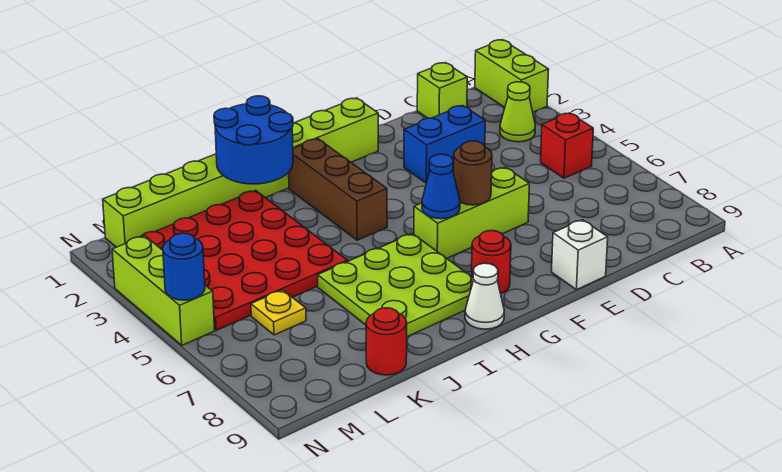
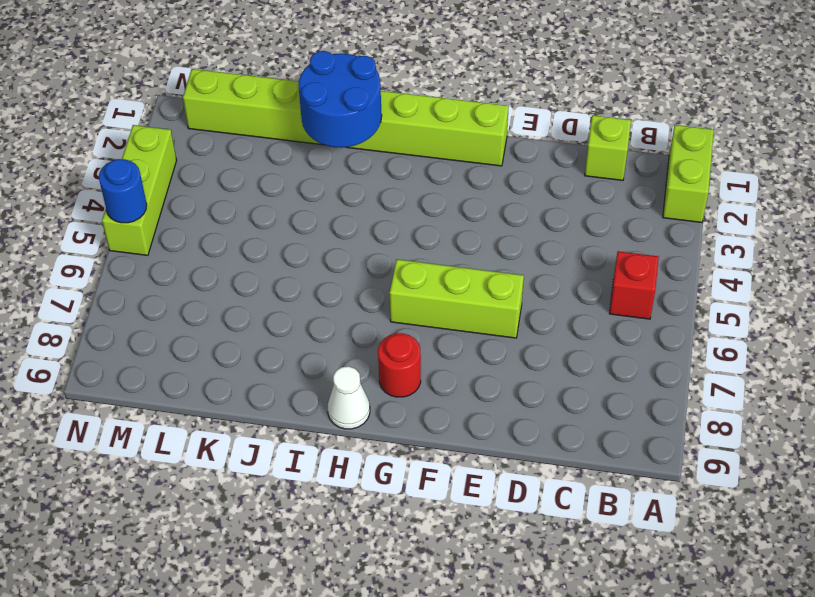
none -> lime 1x1 cone [500,82,535,142]
none -> blue 1x2 brick [404,105,485,183]
none -> white 1x1 brick [551,220,608,290]

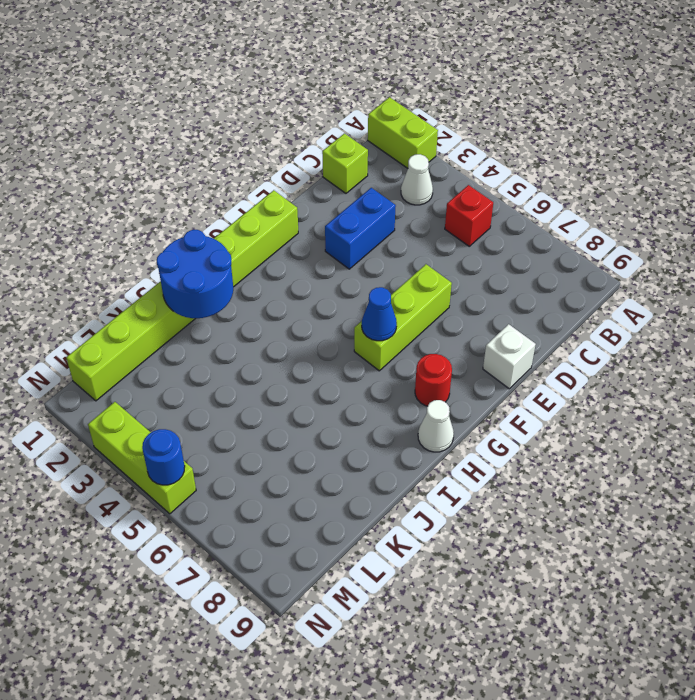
white 1x1 cone [401,154,433,205] -> lime 1x1 cone [500,82,535,142]
none -> brown 1x3 brick [289,139,387,240]
none -> lime 3x3 plate [318,234,474,337]
none -> red 4x4 plate [141,190,347,330]

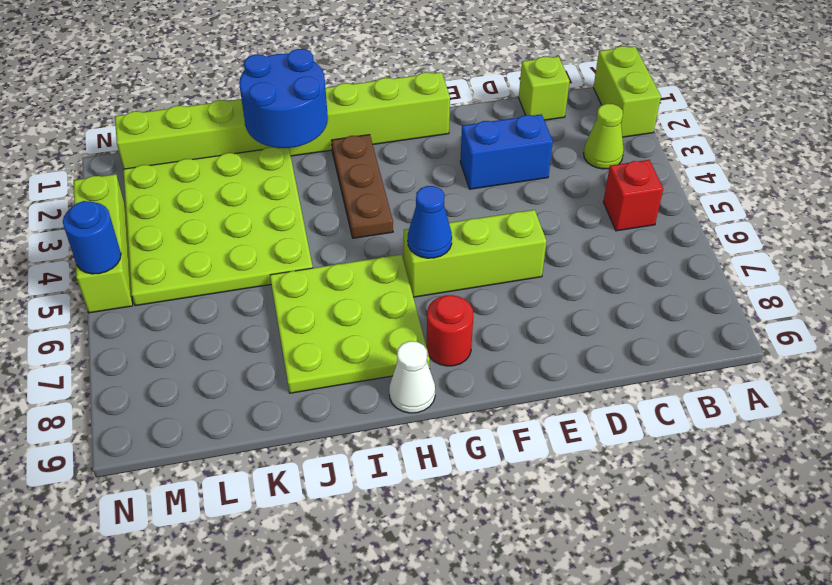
brown 1x3 plate [331,135,393,238] -> brown 1x3 brick [289,139,387,240]
lime 4x4 plate [123,147,313,306] -> red 4x4 plate [141,190,347,330]
none -> white 1x1 brick [551,220,608,290]
none -> red 1x1 round brick [366,308,407,375]
none -> yellow 1x1 plate [251,290,306,335]

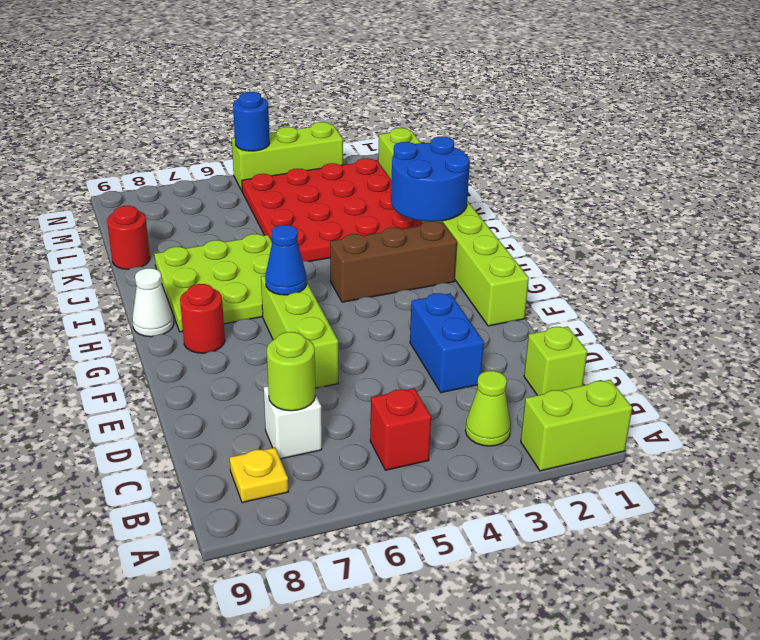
yellow 1x1 plate [230,447,288,503] -> yellow 1x1 plate moved to [251,290,306,335]
white 1x1 brick [264,386,322,459] -> white 1x1 brick moved to [551,220,608,290]
lime 1x1 round brick [267,332,315,411] -> none
none -> brown 1x1 round brick [454,141,492,205]

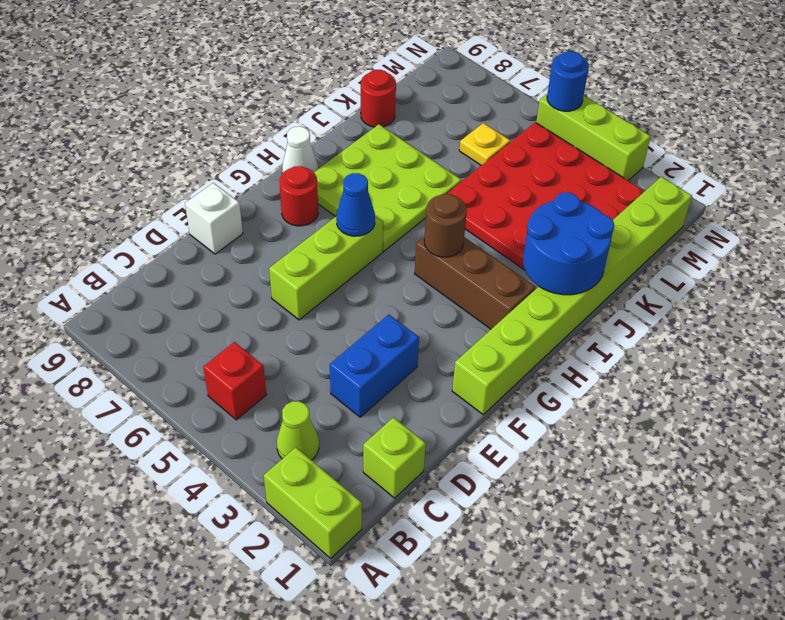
brown 1x1 round brick [424,194,467,257] -> brown 1x1 round brick moved to [454,141,492,205]

